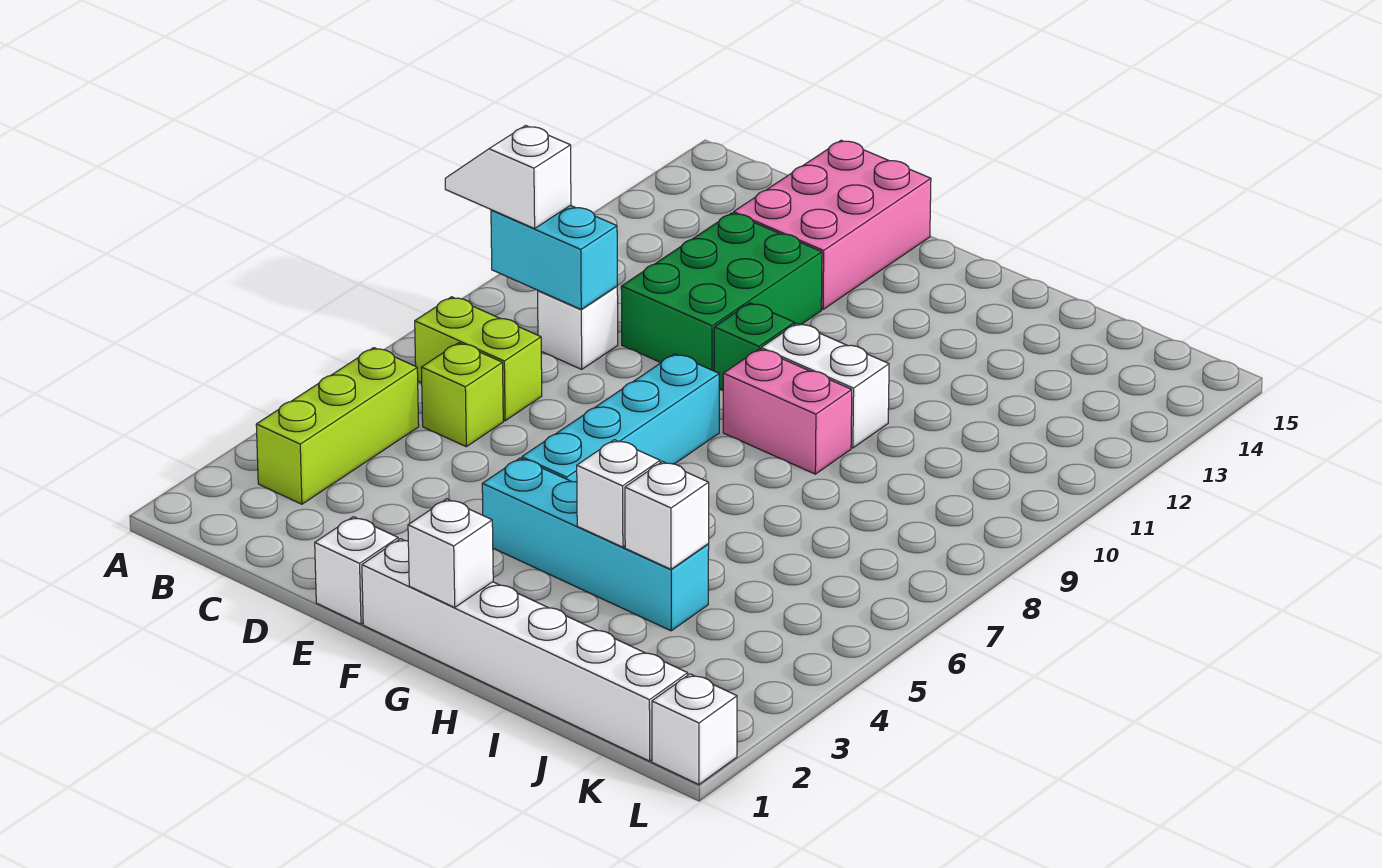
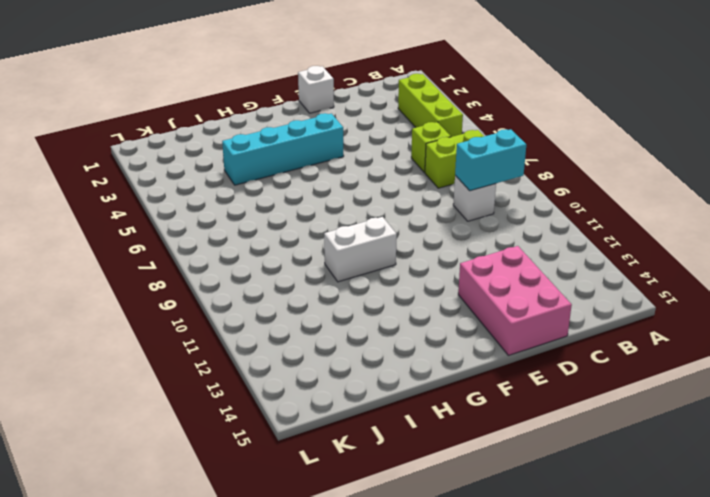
none -> green 2x3 brick [621,213,822,371]
none -> white 1x6 brick [362,539,688,761]
none -> cyan 1x4 brick [522,354,719,482]

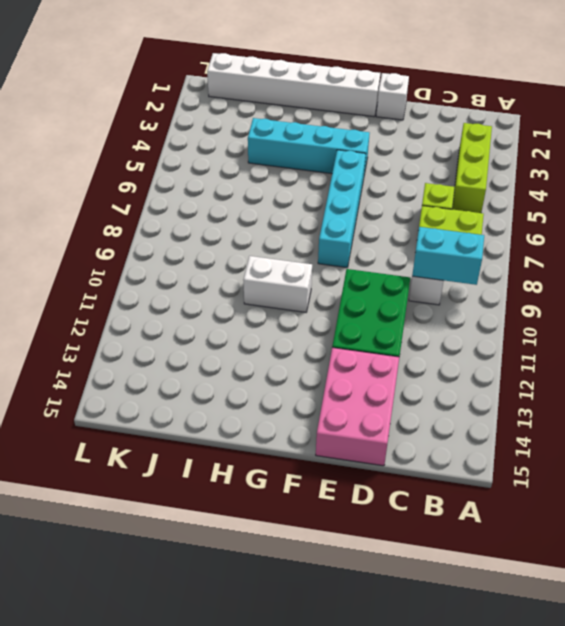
none -> green 1x1 brick [714,303,795,390]
none -> pink 1x2 brick [723,349,852,474]
none -> white 1x1 brick [652,674,737,785]

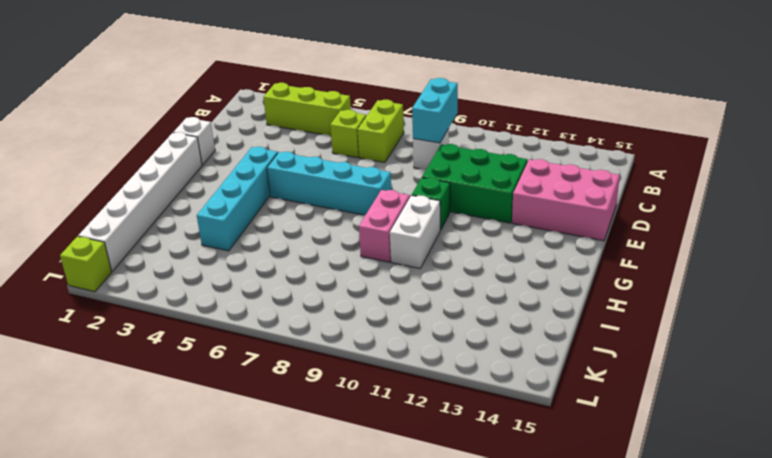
lime 1x1 brick [60,236,112,292] -> white 1x1 brick [652,674,737,785]
none -> white 1x1 brick [408,499,493,607]
none -> white 1x1 brick [577,440,660,547]
none -> white 1x1 brick [625,462,709,569]

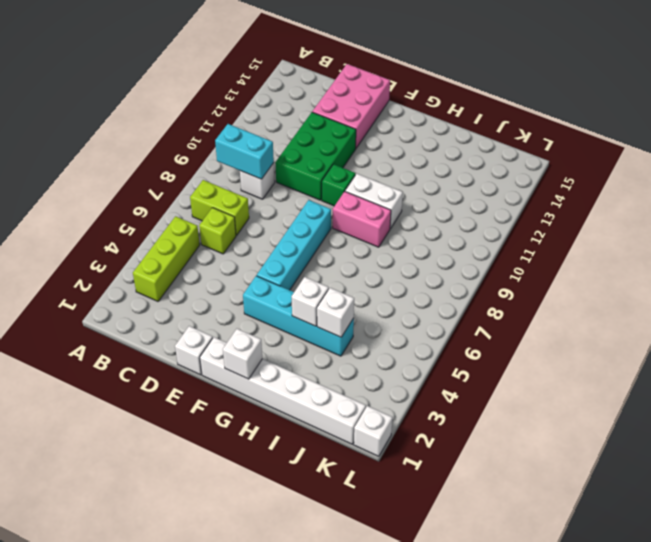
none -> white 1x2 slope [445,126,571,228]

